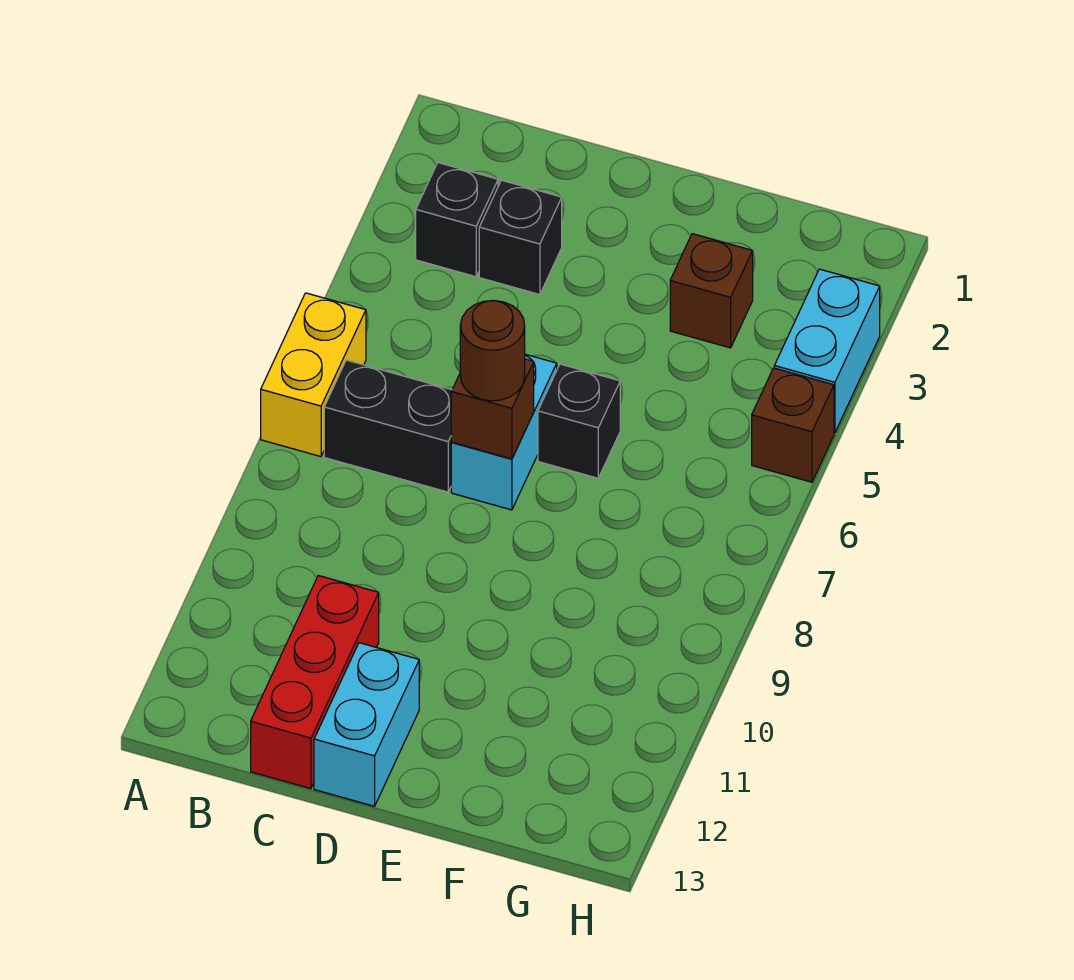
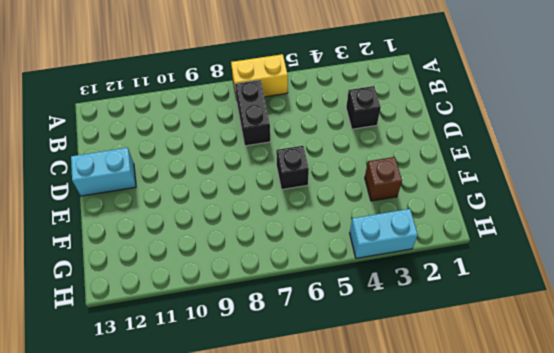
none -> black 1x1 brick [416,163,498,277]
none -> red 1x3 brick [251,576,379,789]
none -> cyan 1x2 brick [451,354,557,510]

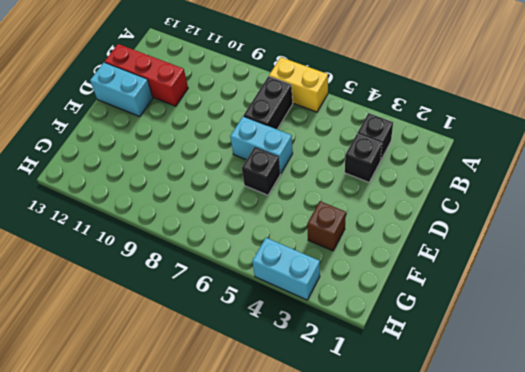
none -> brown 1x1 brick [752,368,834,482]
none -> brown 1x1 brick [451,359,534,459]
none -> brown 1x1 round brick [460,300,525,401]

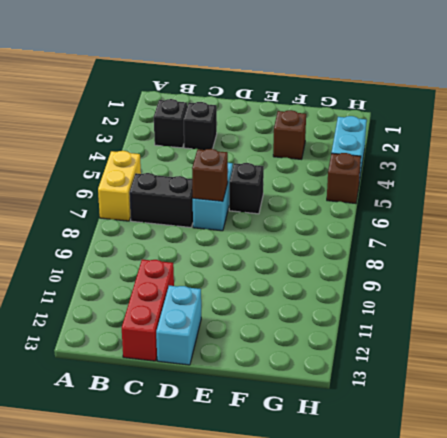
none -> brown 1x1 round brick [460,300,525,401]

